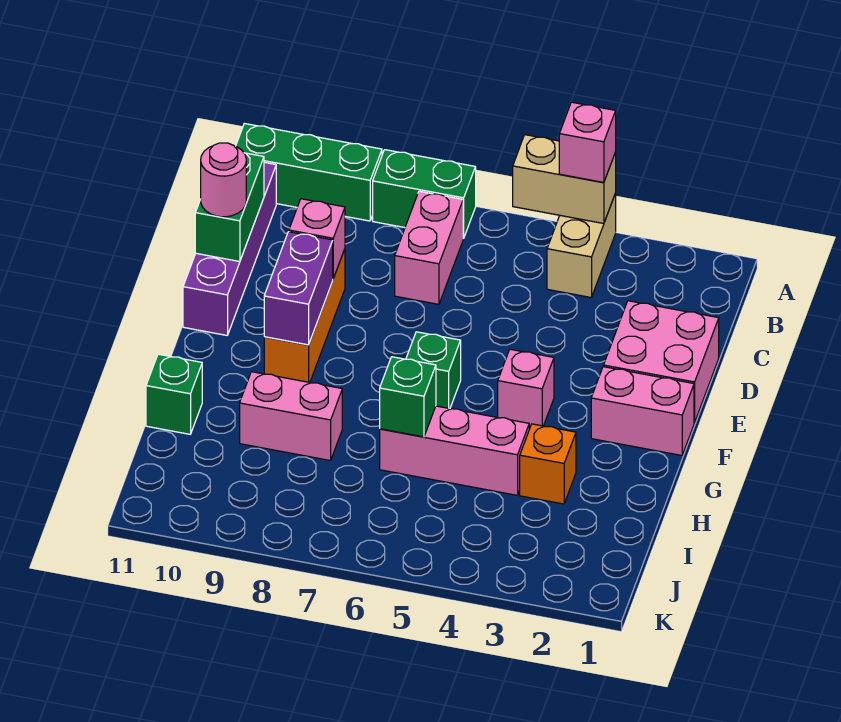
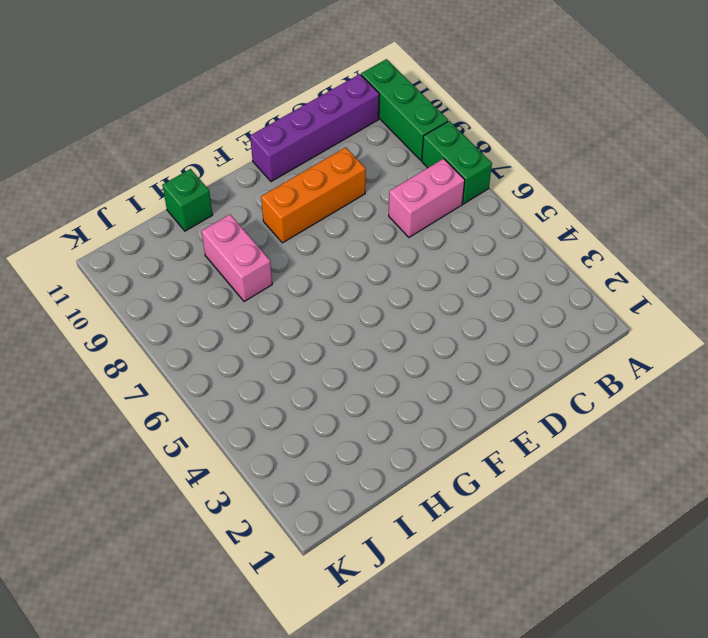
none -> tan 1x2 brick [547,193,616,297]
none -> pink 2x2 brick [604,301,719,423]
none -> pink 1x2 brick [591,367,694,455]

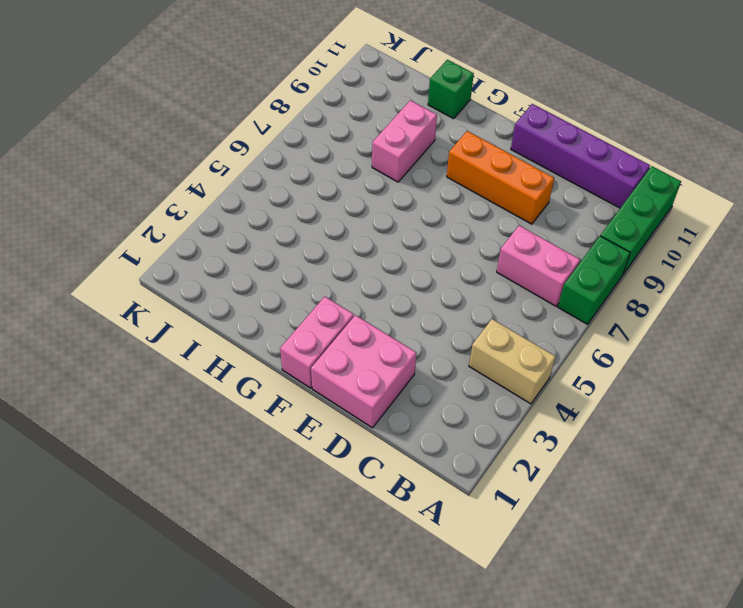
none -> pink 1x1 brick [498,349,554,427]
none -> green 1x1 brick [406,332,461,409]
none -> orange 1x1 brick [520,424,576,504]

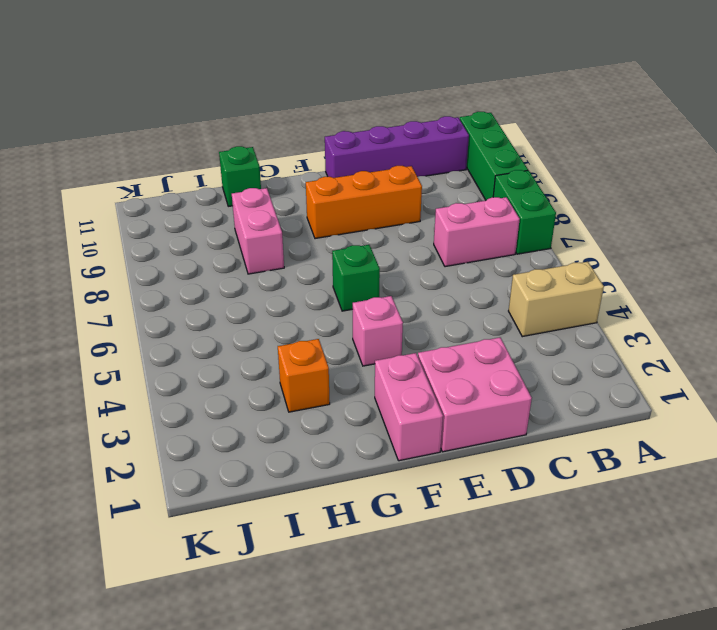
none -> pink 1x3 brick [380,406,529,495]
none -> tan 1x2 brick [513,135,616,224]
none -> green 1x2 brick [195,153,264,262]

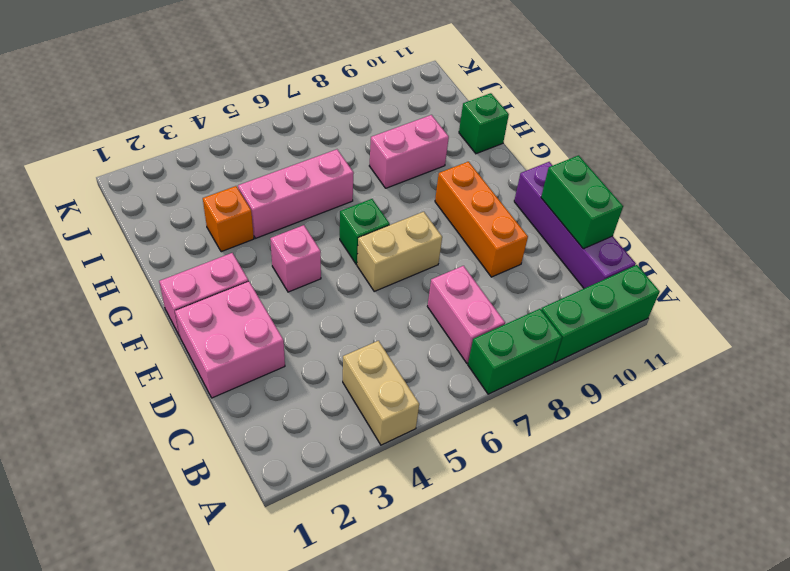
tan 1x2 brick [357,212,442,291] -> tan 1x2 brick moved to [513,135,616,224]
none -> pink 1x1 brick [289,199,345,278]
none -> purple 1x2 brick [264,232,333,345]
none -> green 1x1 brick [380,357,436,437]

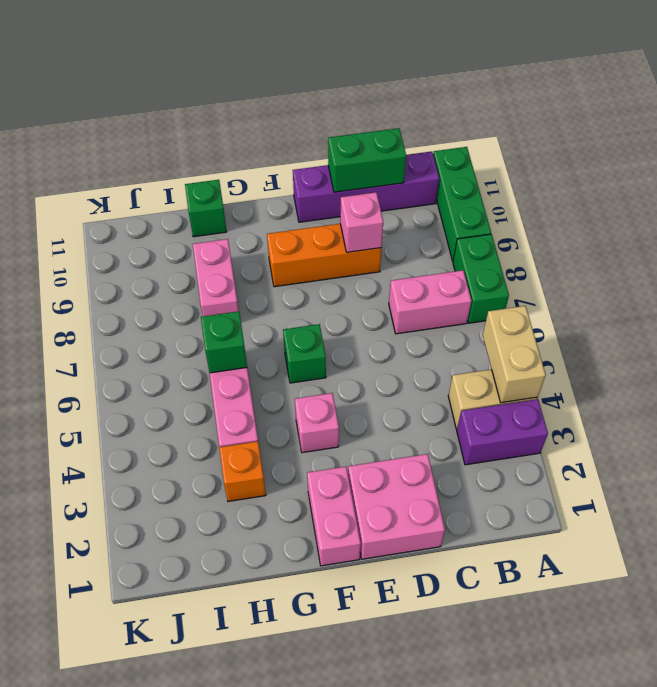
purple 1x2 brick [457,399,548,465] -> purple 1x2 brick moved to [264,232,333,345]
none -> pink 1x1 brick [559,102,616,182]
none -> pink 1x1 round brick [201,143,246,217]

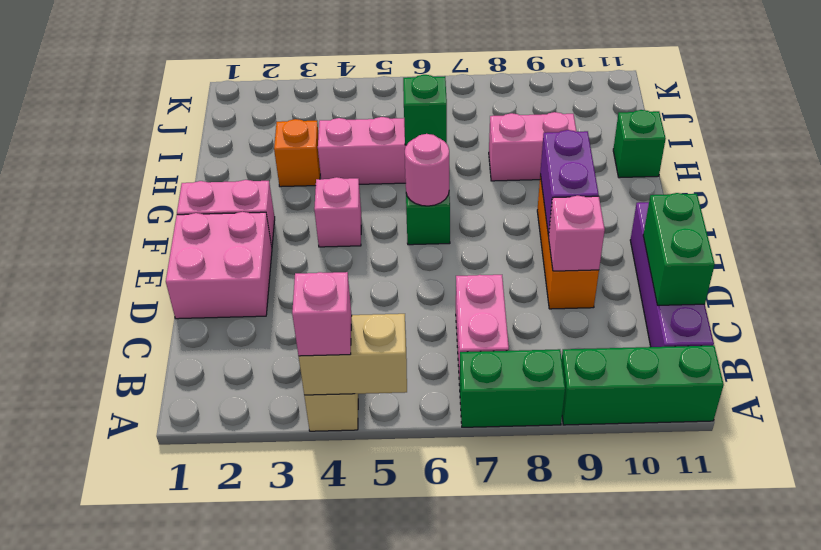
pink 1x1 round brick [405,134,449,206] -> pink 1x1 round brick moved to [201,143,246,217]

